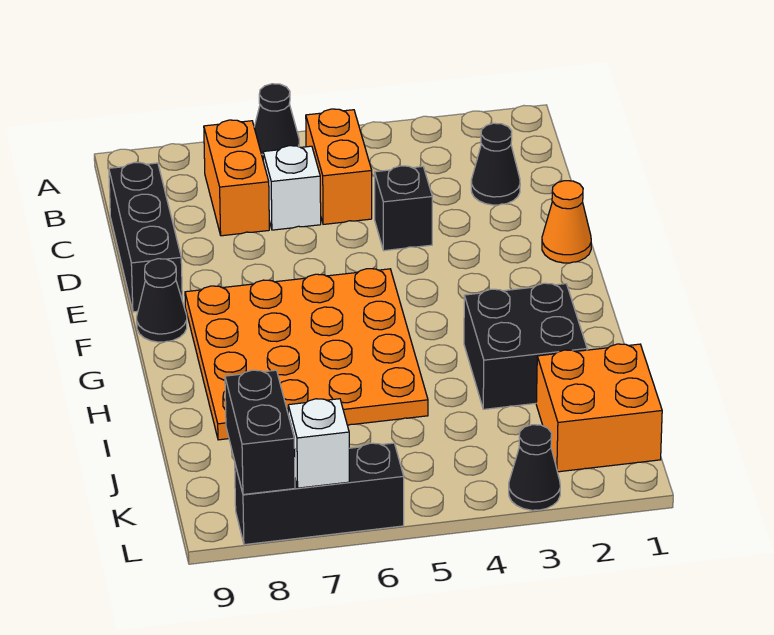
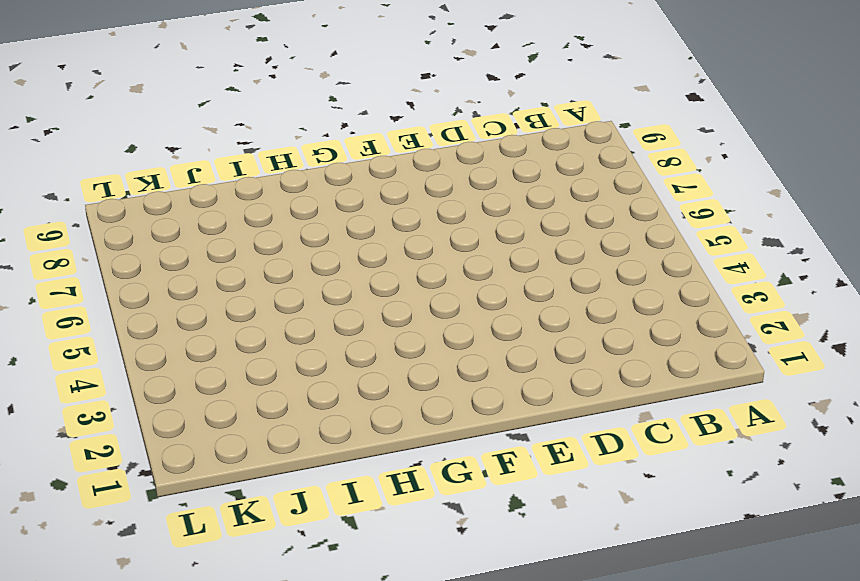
none -> black 1x1 cone [254,84,299,158]
none -> orange 1x2 brick [306,109,372,224]
none -> orange 1x2 brick [204,120,269,236]

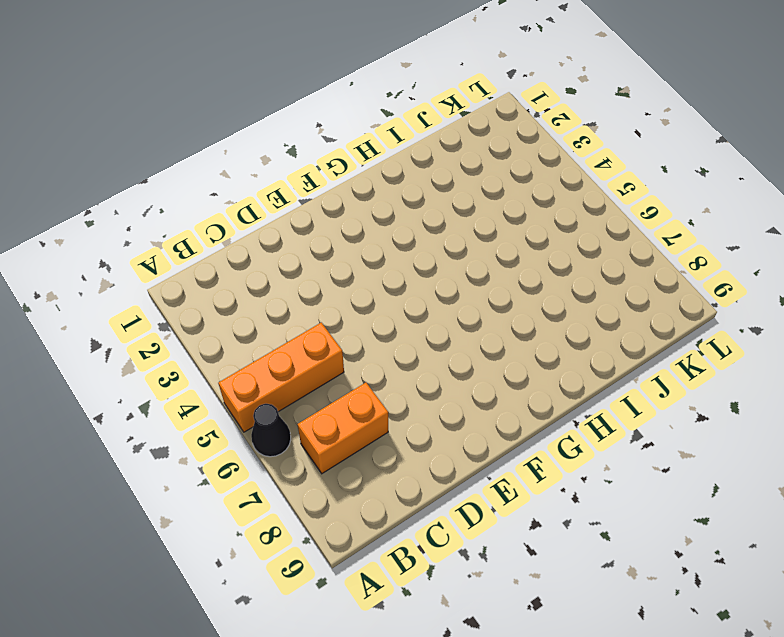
orange 1x3 brick [218,323,344,432] -> orange 1x2 brick [306,109,372,224]
none -> black 1x1 cone [471,123,520,205]
none -> white 1x1 brick [263,146,321,230]
none -> black 1x3 brick [109,162,182,312]

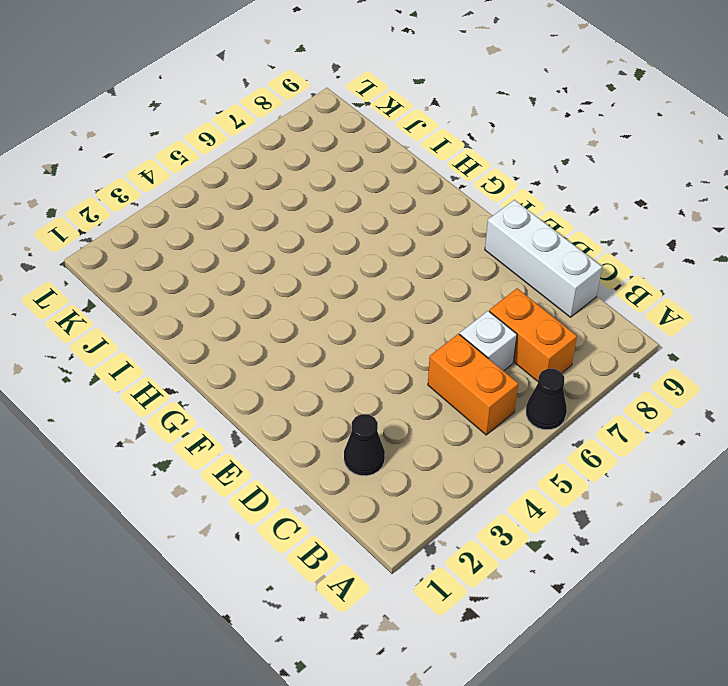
white 1x3 brick [485,200,602,317] -> black 1x3 brick [109,162,182,312]
none -> black 1x1 brick [375,166,432,251]
none -> orange 1x1 cone [542,181,591,263]
none -> orange 4x4 plate [185,269,428,440]

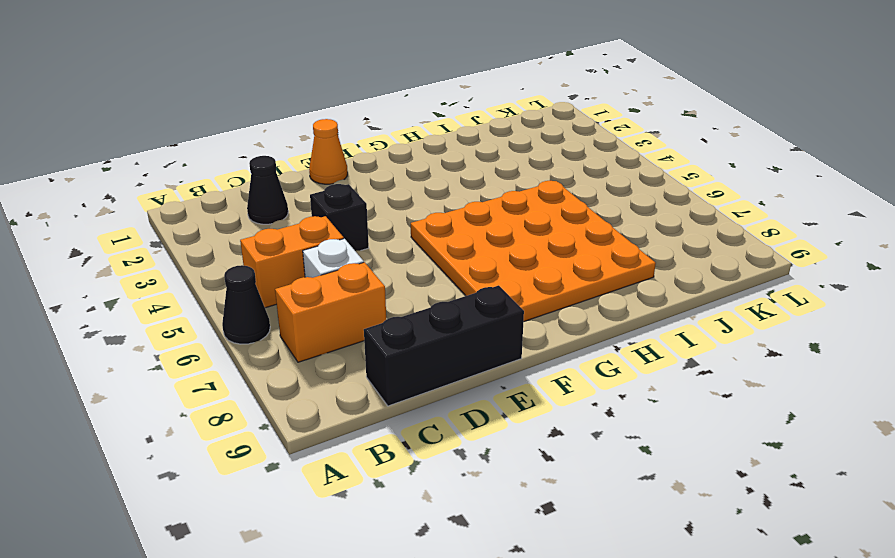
none -> black 1x1 cone [137,259,187,342]
none -> black 2x2 brick [464,283,587,409]
none -> orange 2x2 brick [536,344,662,472]

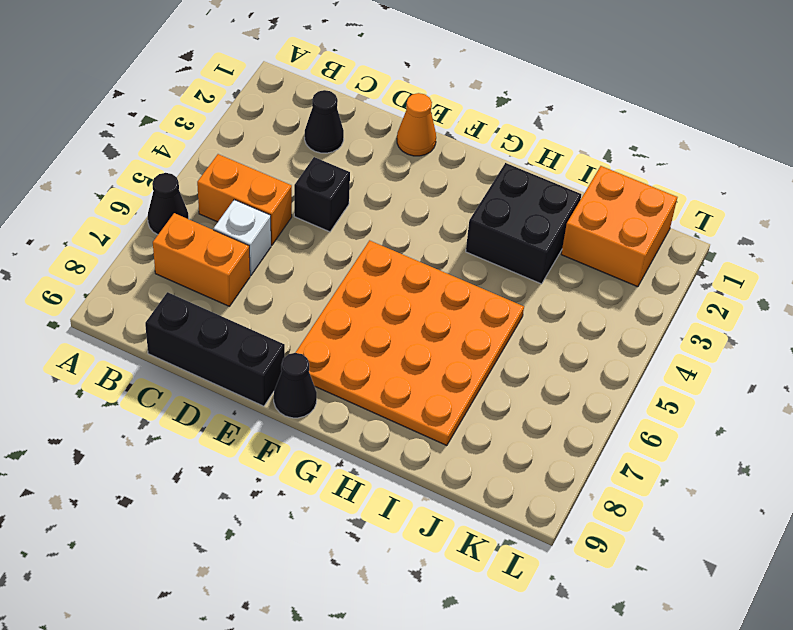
none -> black 1x1 cone [509,425,560,510]
none -> black 1x3 brick [235,443,404,545]
none -> black 1x2 brick [225,370,295,494]

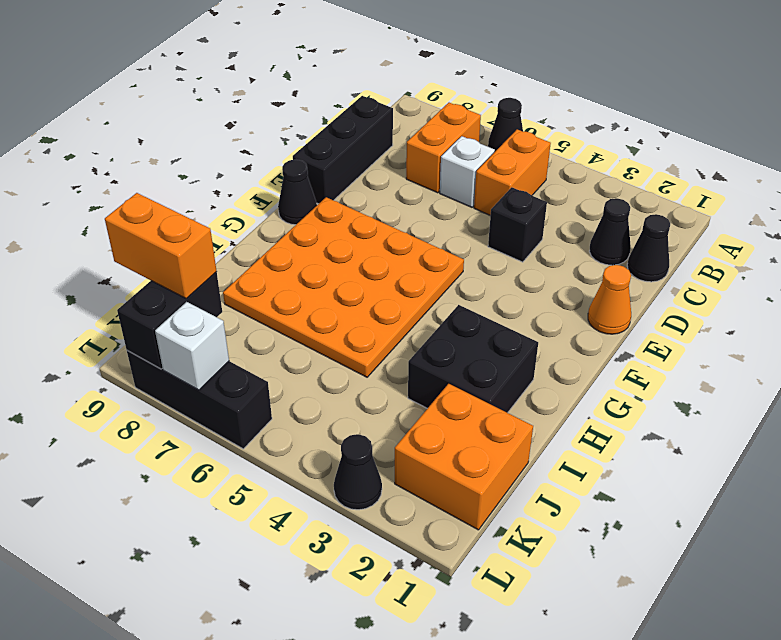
black 1x1 cone [627,214,670,282] -> none
orange 1x2 brick [105,193,217,298] -> none

